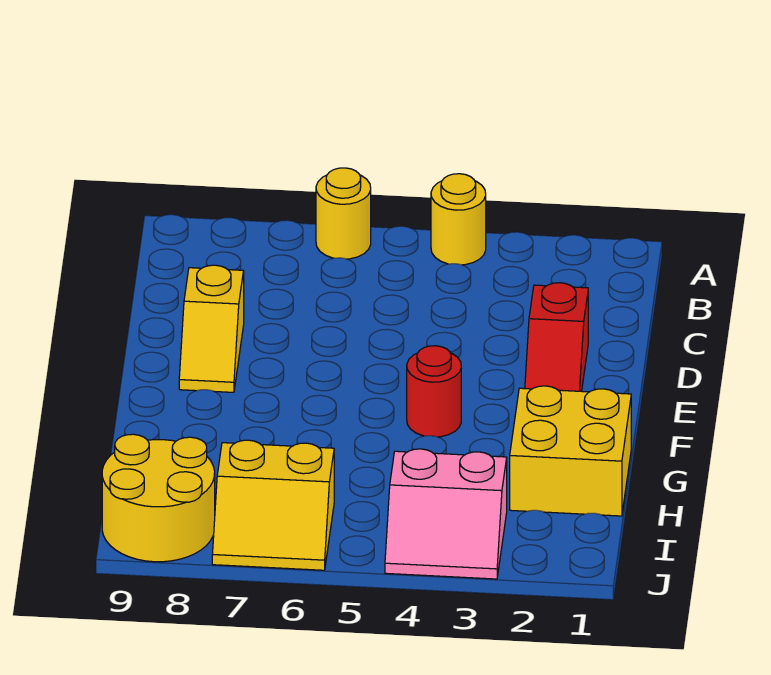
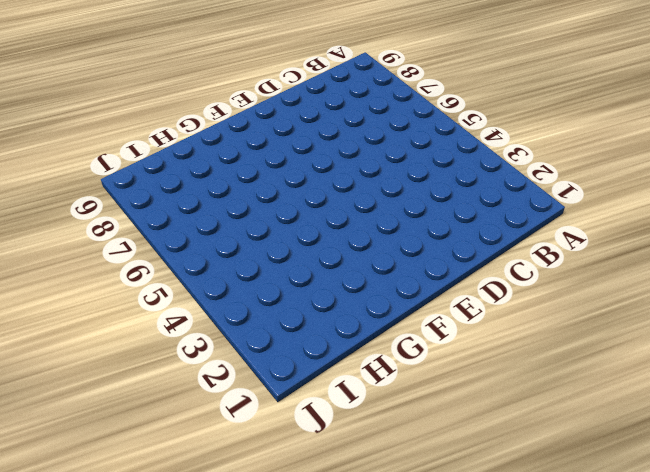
none -> yellow 1x1 round brick [431,174,486,265]
none -> yellow 1x1 round brick [316,168,371,259]

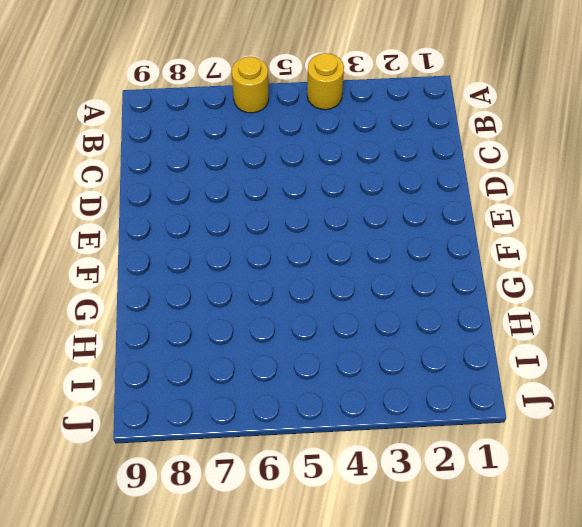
none -> red 1x2 slope [525,283,588,391]
none -> yellow 1x2 slope [179,265,244,392]

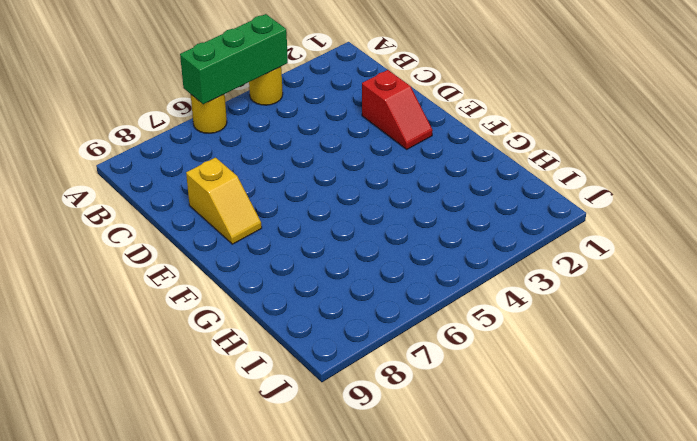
green 1x3 brick [180,14,288,104] -> none
none -> red 1x1 round brick [407,346,461,437]
none -> yellow 2x2 brick [510,386,631,516]

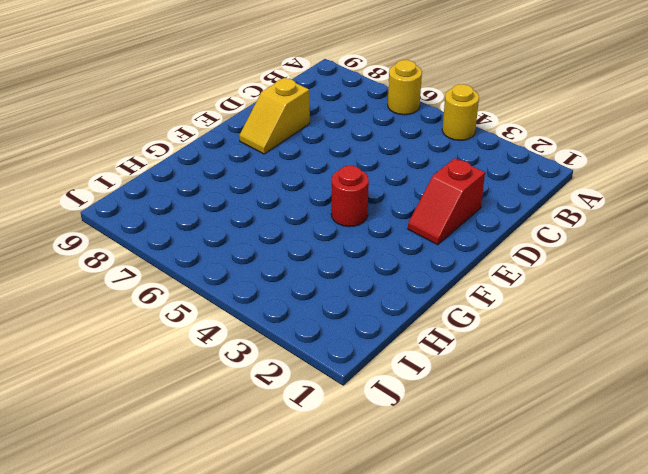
none -> yellow 2x2 brick [510,386,631,516]
none -> pink 2x2 slope [385,449,507,579]

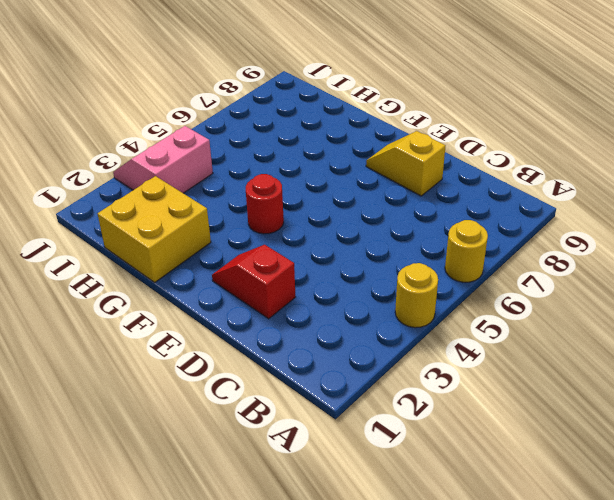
none -> yellow 2x2 slope [212,440,334,570]
none -> yellow 2x2 round brick [102,434,215,562]

